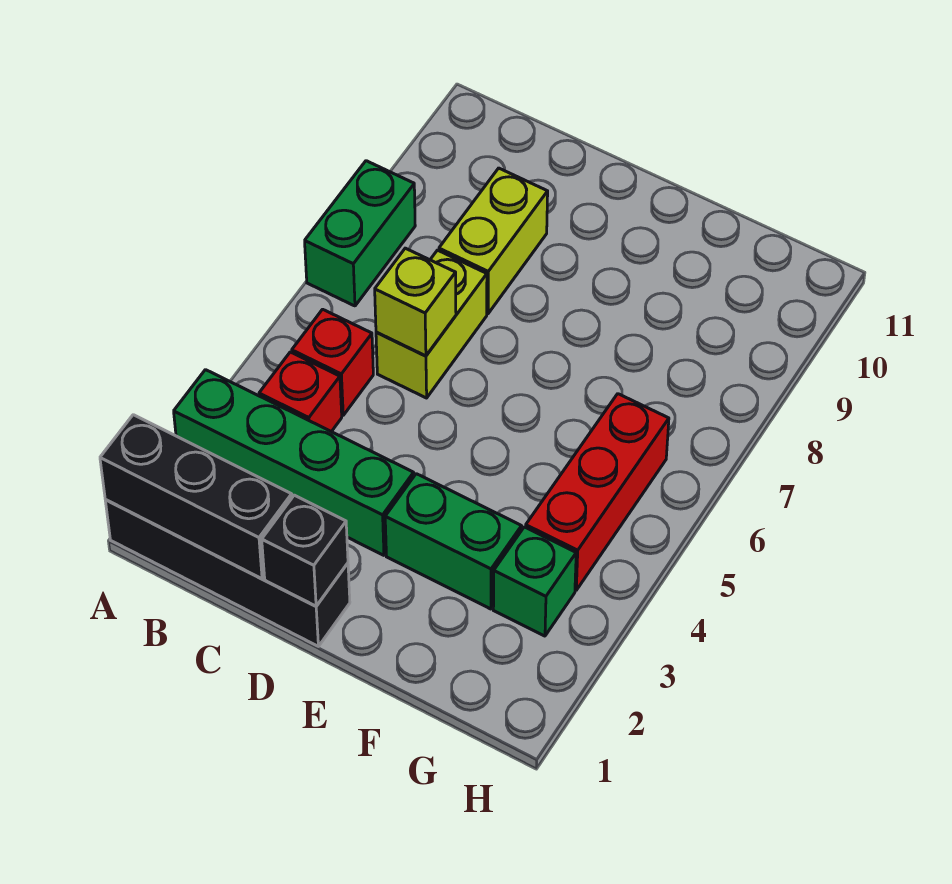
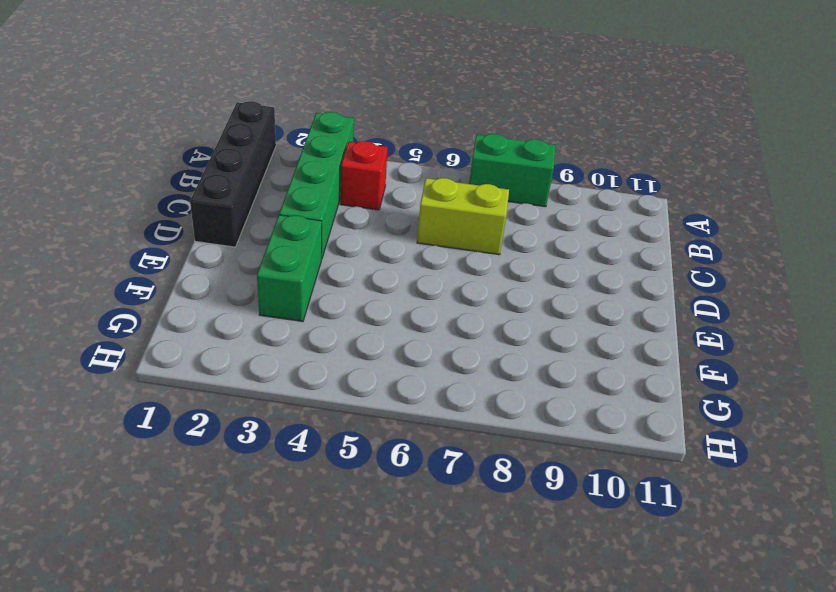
none -> red 1x1 brick [292,309,373,415]
none -> lime 1x2 brick [439,168,548,314]
none -> green 1x1 brick [493,527,576,636]

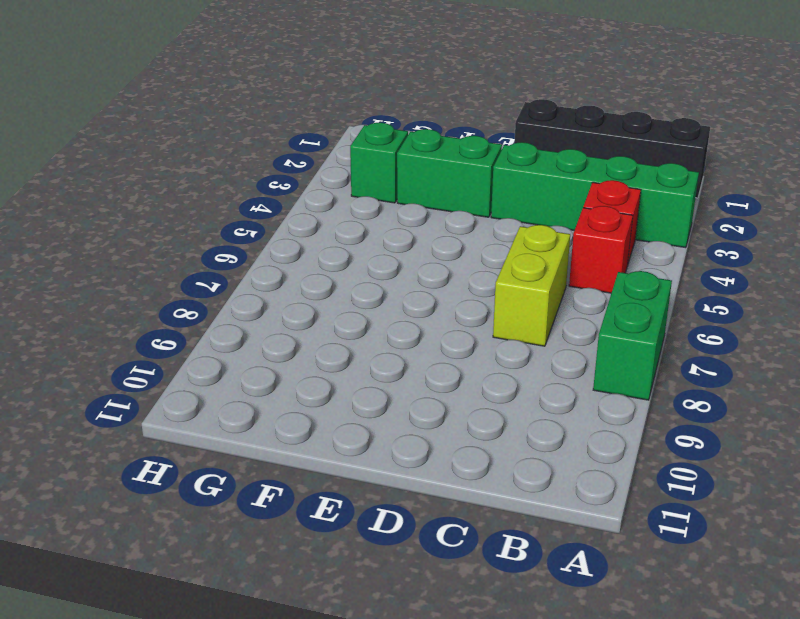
none -> lime 1x2 brick [439,168,548,314]
none -> red 1x3 brick [526,394,669,590]
none -> black 1x3 brick [100,415,292,579]

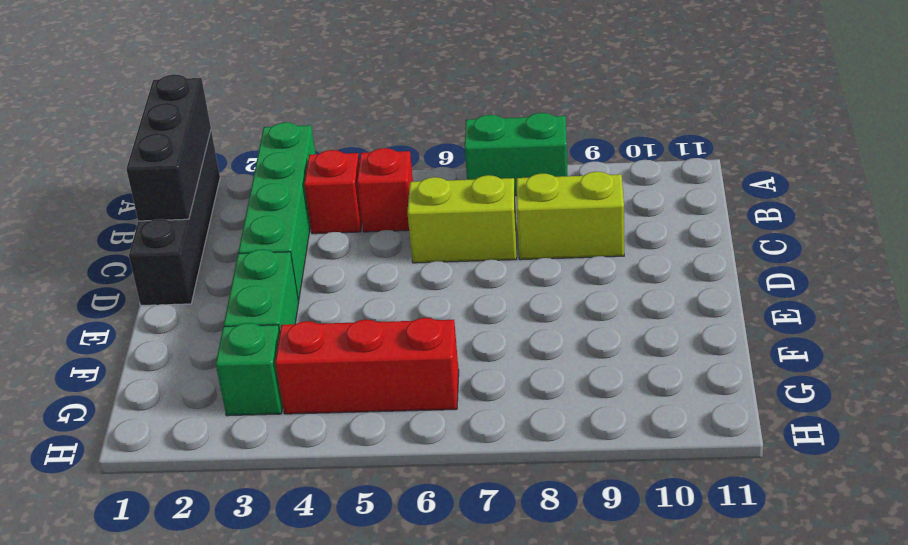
none -> lime 1x1 brick [375,248,456,356]
none -> black 1x1 brick [262,495,348,606]

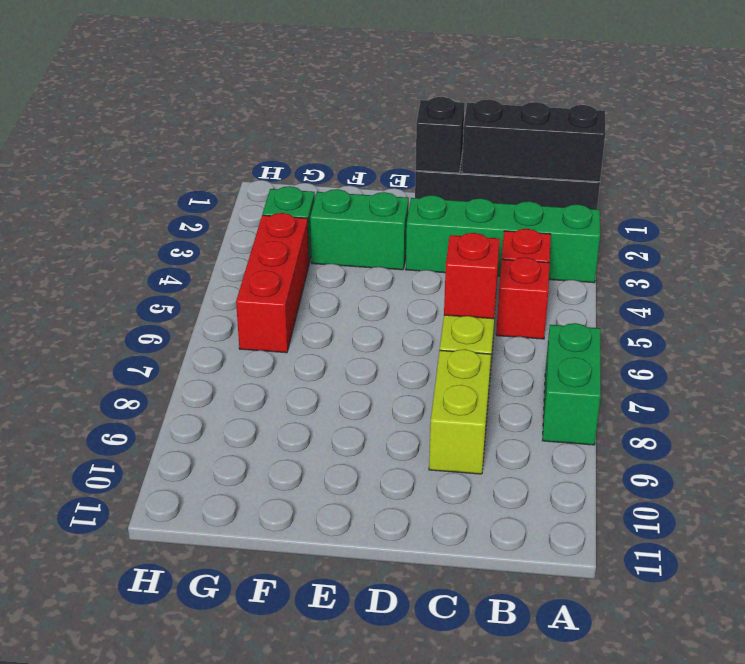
red 1x1 brick [444,233,500,319] -> lime 1x1 brick [375,248,456,356]

